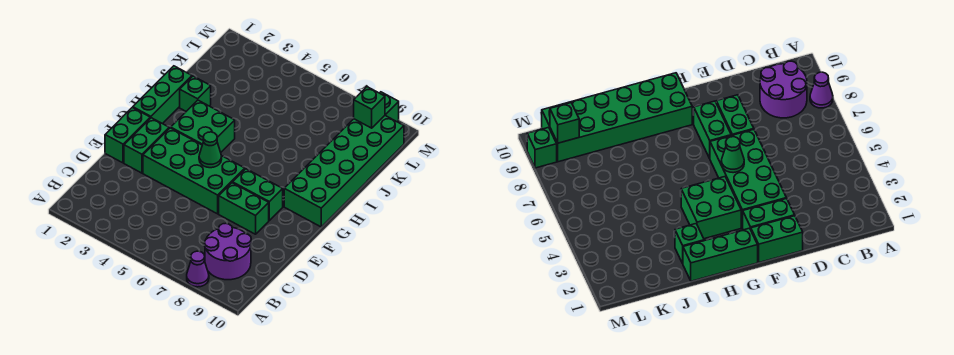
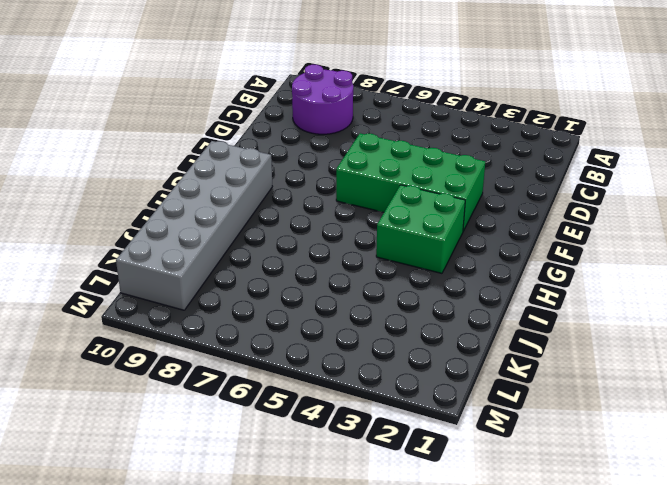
grey 2x6 brick [116,141,272,310] -> green 2x6 brick [284,115,404,227]
none -> purple 1x1 cone [187,251,209,287]
none -> green 1x2 brick [105,108,150,163]
none -> green 1x2 brick [124,118,169,173]

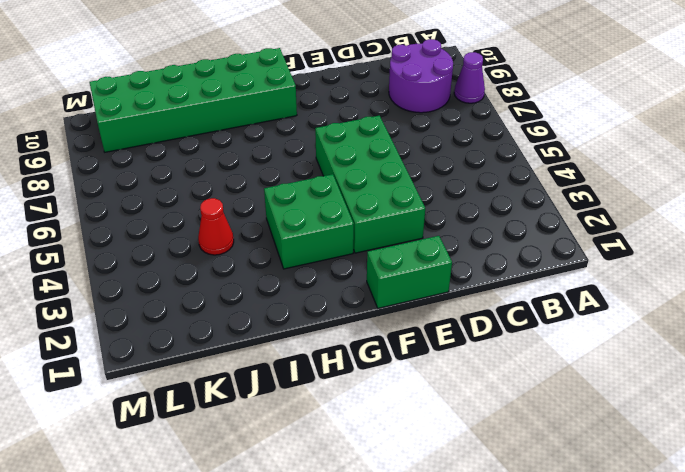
red 1x1 cone [198,198,234,255] -> none
none -> green 1x2 brick [124,118,169,173]
none -> green 1x2 brick [219,183,269,234]
none -> green 1x2 brick [233,169,283,220]

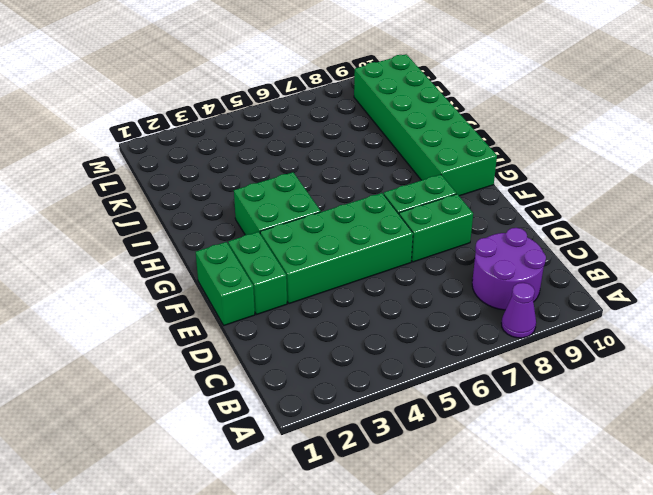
none -> green 1x3 brick [133,66,192,124]
none -> green 1x1 brick [180,76,211,111]
none -> green 1x1 brick [380,92,399,122]

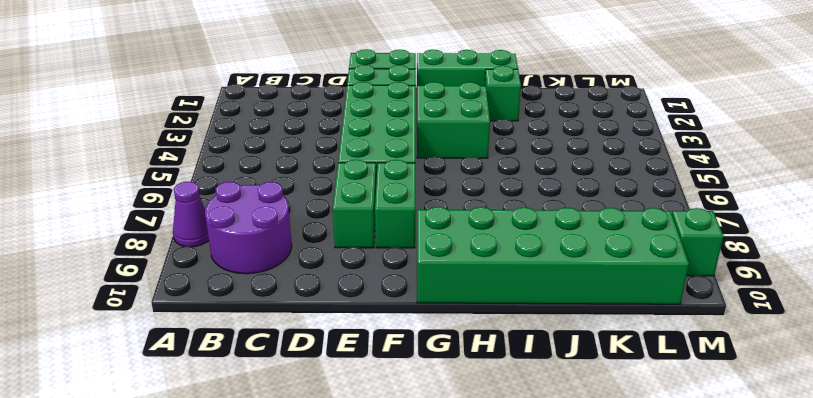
none -> green 1x1 cone [199,132,222,168]
none -> green 1x1 brick [354,87,385,128]

